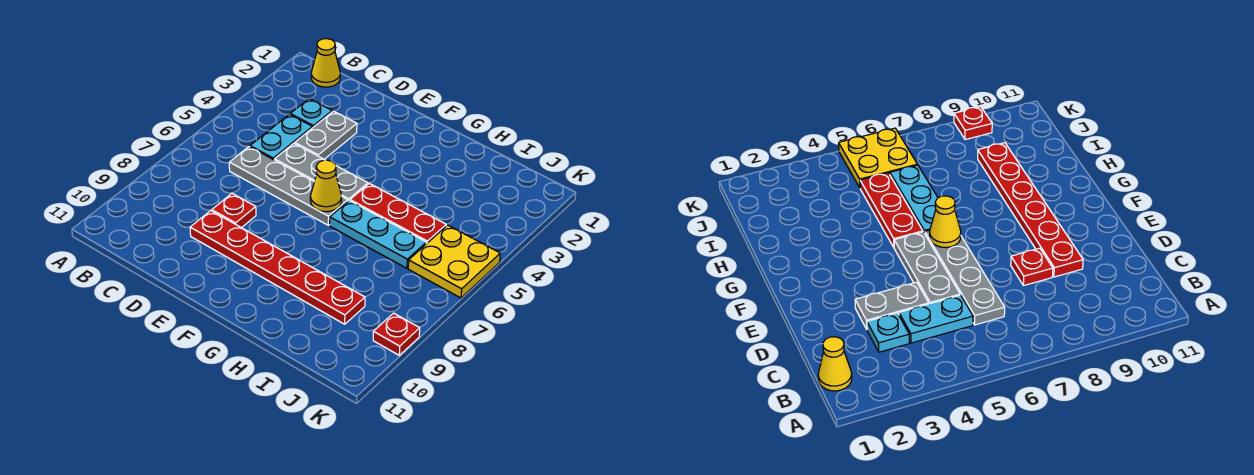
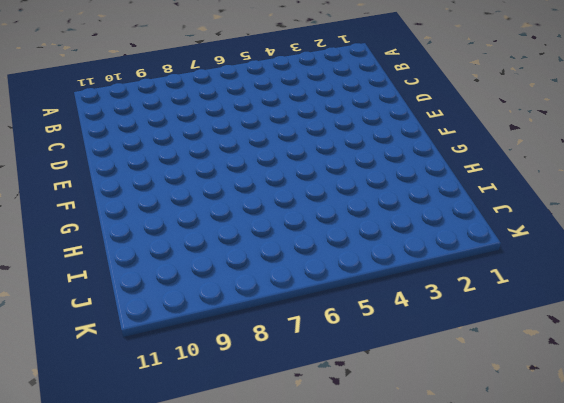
none -> yellow 1x1 cone [311,39,340,87]
none -> cyan 1x1 plate [290,99,332,127]
none -> cyan 1x2 plate [250,114,313,160]

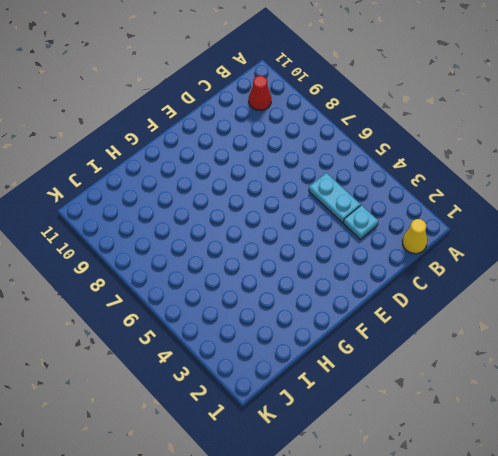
red 1x1 cone [249,76,271,110] -> none
none -> grey 1x4 plate [229,147,348,225]
none -> grey 1x2 plate [295,111,357,159]
none -> grey 1x3 plate [275,143,368,201]

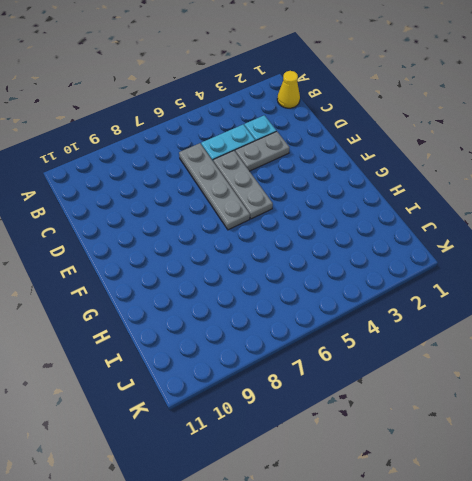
none -> red 1x1 plate [212,194,256,228]
none -> red 1x6 plate [190,211,365,324]
none -> red 1x3 plate [350,183,446,244]

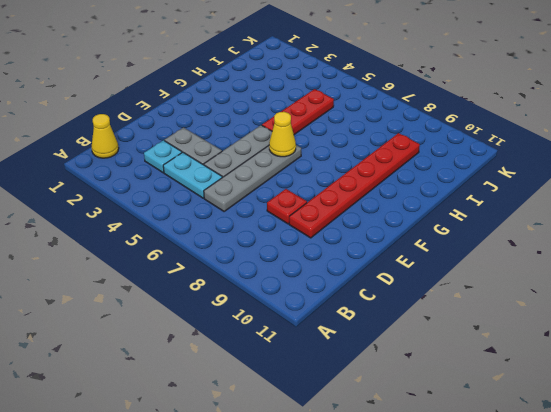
none -> cyan 1x3 plate [330,201,427,268]
none -> yellow 2x2 plate [408,225,500,298]
none -> red 1x1 plate [373,313,420,355]

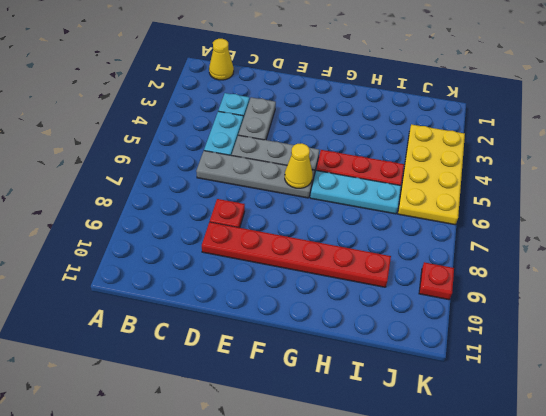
yellow 2x4 plate [398,124,465,225] -> yellow 2x2 plate [408,225,500,298]

